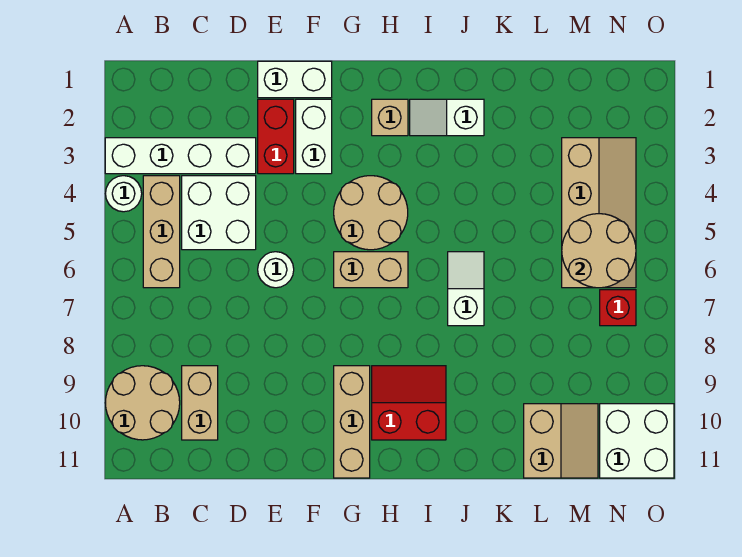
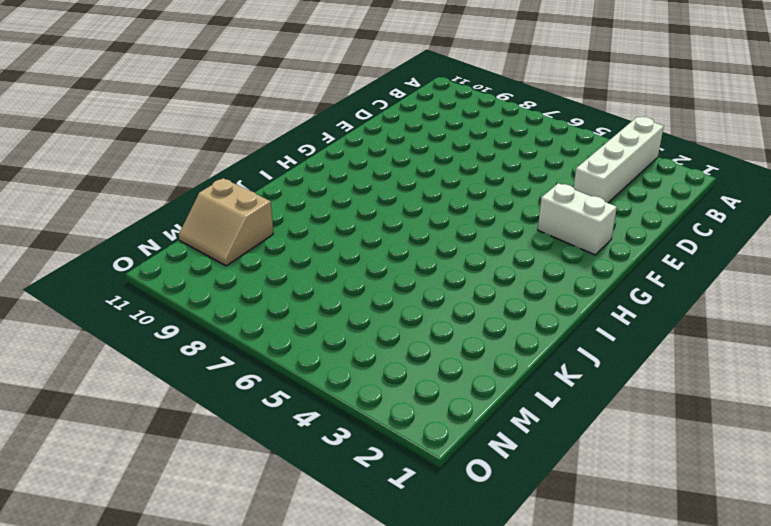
none -> white 1x1 round brick [105,176,142,212]
none -> tan 2x2 round brick [105,366,180,440]
none -> tan 1x3 brick [143,176,180,288]

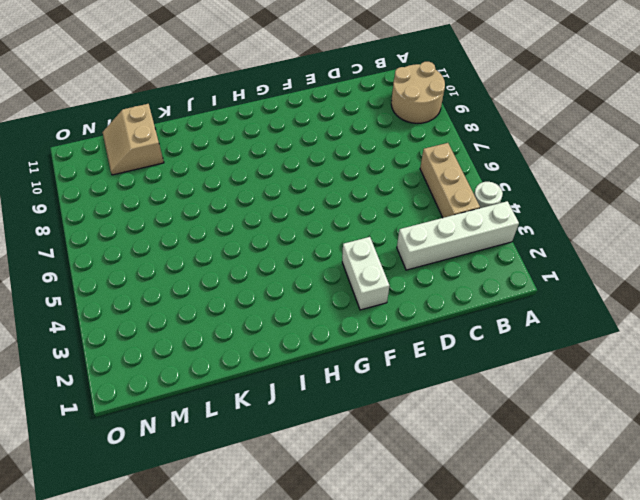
none -> white 2x2 brick [182,176,256,250]
none -> tan 1x2 brick [182,366,218,440]
none -> white 1x2 brick [258,61,332,98]

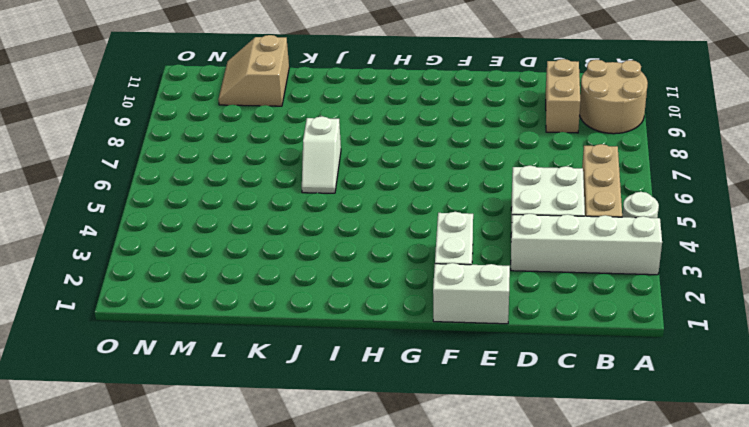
none -> red 1x2 brick [258,99,294,174]
none -> white 1x1 round brick [258,252,294,288]
none -> tan 2x2 round brick [334,176,408,250]

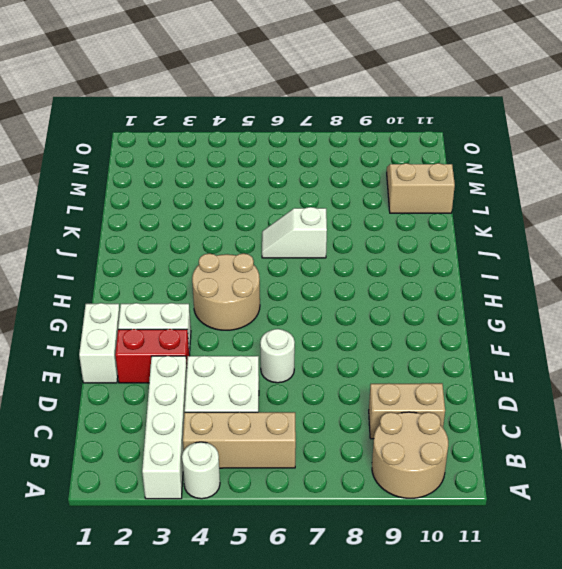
none -> tan 1x2 brick [334,252,408,288]
none -> tan 1x3 brick [334,366,370,478]
none -> tan 1x1 brick [372,99,408,136]

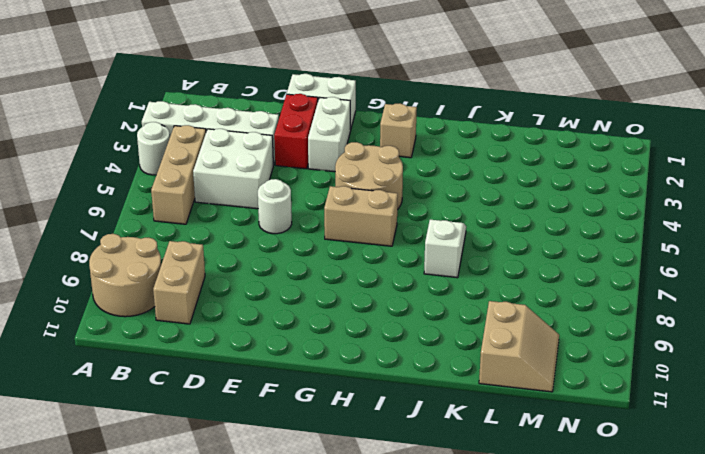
none -> tan 1x3 brick [334,366,370,478]
none -> red 2x2 slope [372,366,446,440]
none -> white 1x2 slope [410,99,484,136]

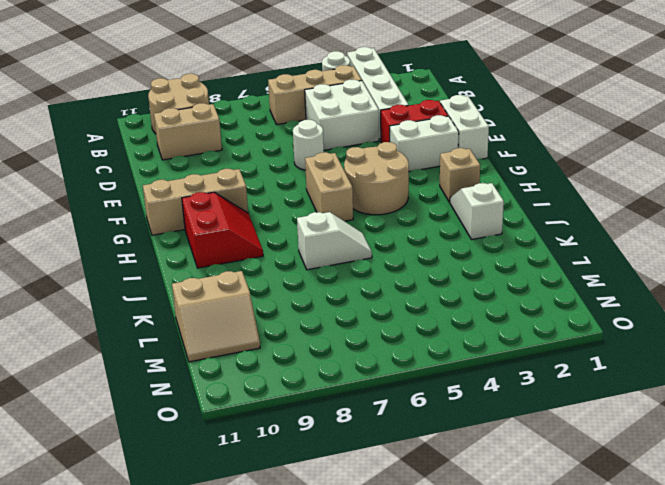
none -> tan 2x4 slope [562,138,636,288]
none -> red 1x1 brick [600,290,636,326]
none -> white 2x2 brick [600,404,674,478]

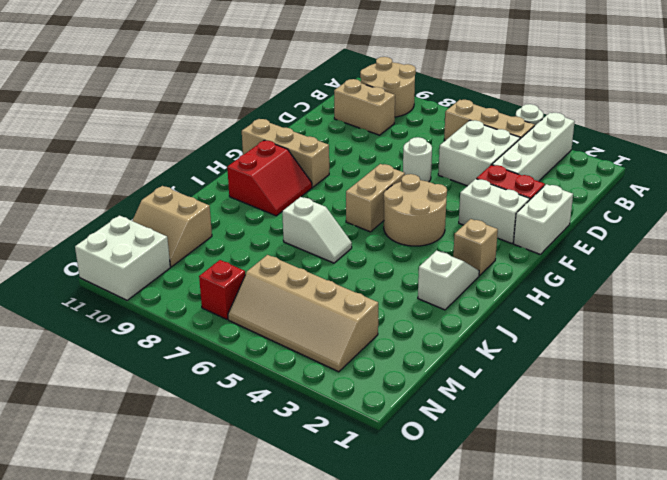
none -> tan 2x2 round brick [562,214,636,288]

